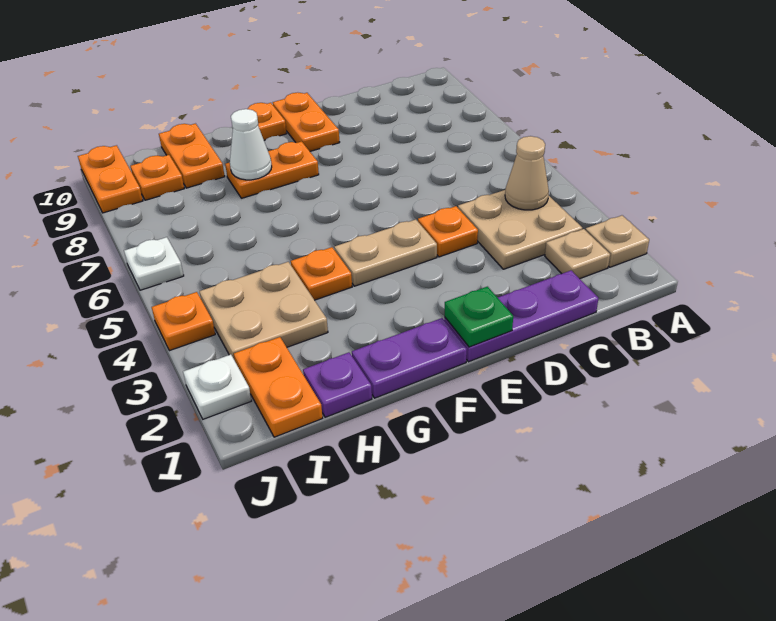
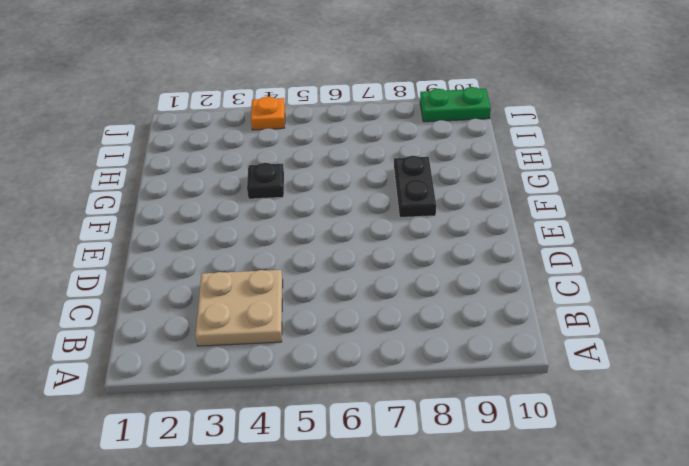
black 1x2 plate [394,156,436,218] -> orange 1x2 plate [225,141,319,198]
black 1x1 plate [247,163,284,199] -> orange 1x1 plate [291,247,352,300]
green 1x2 plate [420,87,491,122] -> orange 1x2 plate [78,145,143,213]
none -> tan 1x1 plate [586,215,649,267]
none -> tan 1x1 plate [545,229,610,279]
none -> purple 1x3 plate [444,270,599,362]

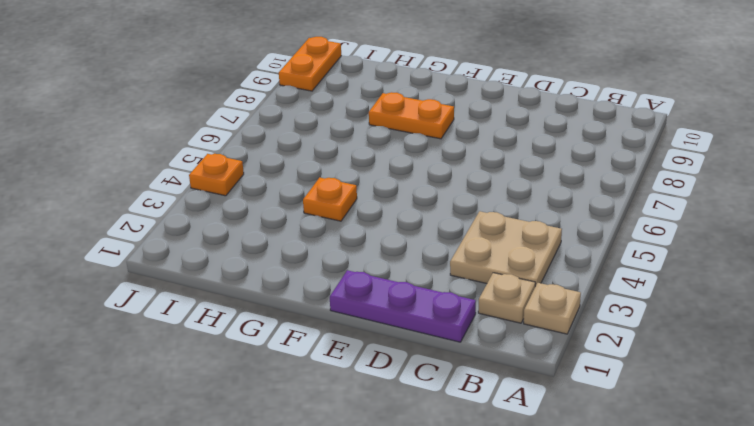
none -> orange 1x1 plate [418,206,478,257]
none -> tan 1x2 plate [334,219,437,286]
none -> orange 1x2 plate [273,93,340,151]

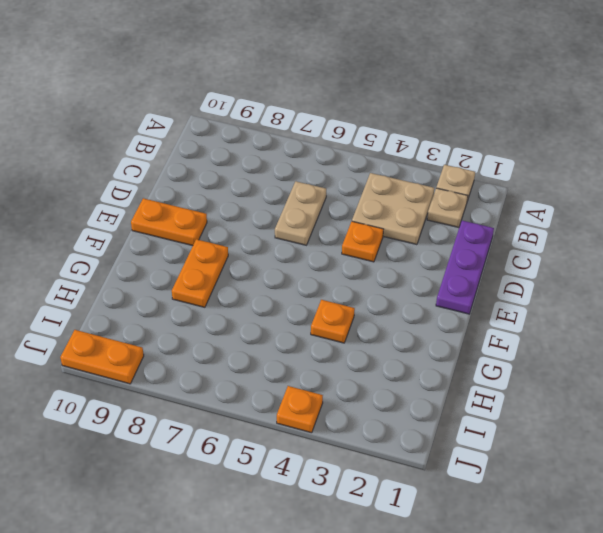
tan 1x2 plate [275,181,326,245] -> tan 1x2 plate moved to [334,219,437,286]
none -> purple 1x2 plate [352,318,467,398]
none -> orange 1x1 plate [248,103,287,140]
none -> purple 1x1 plate [303,352,372,417]

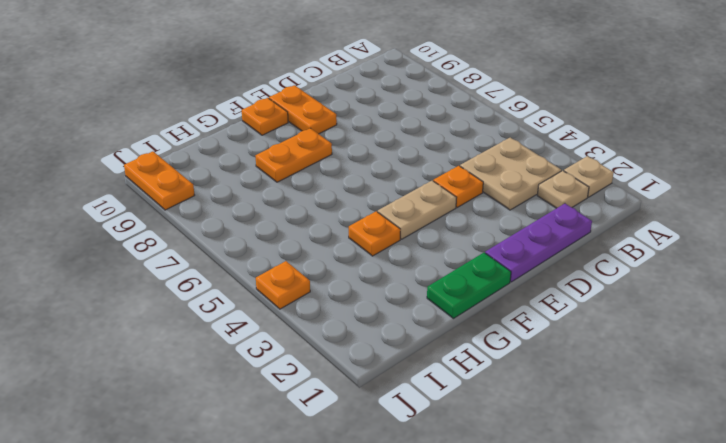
green 1x2 plate [427,253,511,318] -> purple 1x2 plate [352,318,467,398]
none -> purple 1x1 plate [303,352,372,417]
none -> tan 2x2 plate [199,262,328,360]
none -> orange 1x2 plate [159,124,225,188]

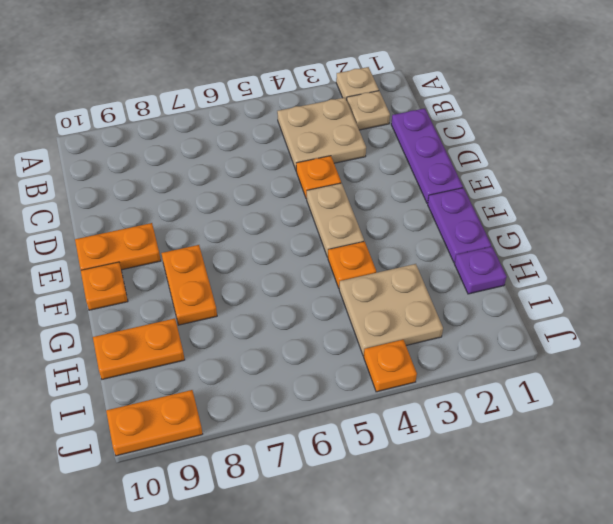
none -> orange 1x2 plate [234,337,323,437]
none -> orange 1x1 plate [131,155,184,200]
none -> white 1x1 plate [183,354,251,419]

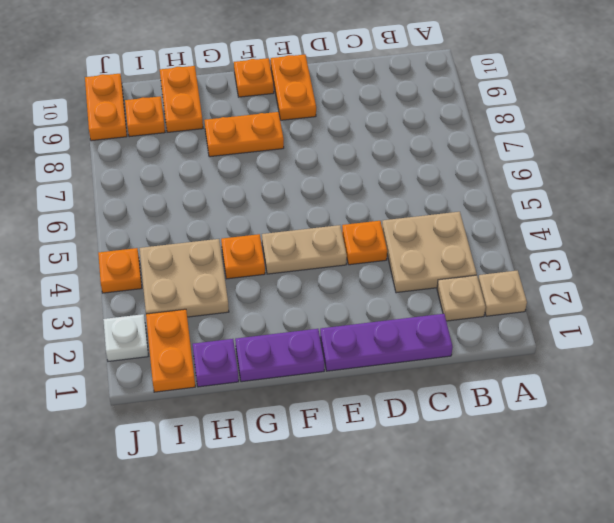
none -> white 1x1 plate [124,237,184,290]
none -> tan 1x1 cone [505,136,549,210]
none -> green 1x1 plate [445,287,513,347]

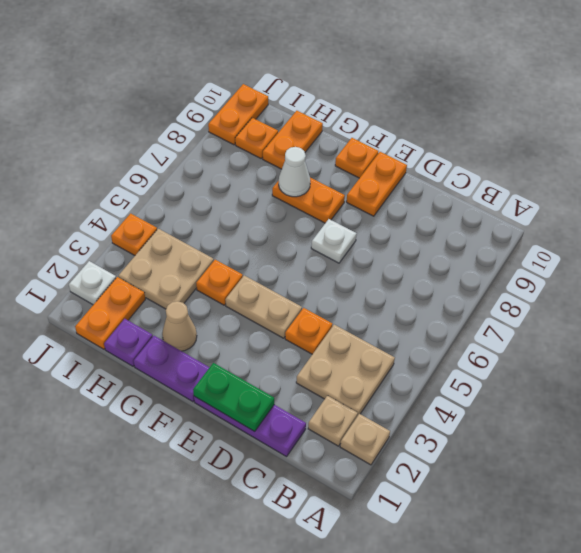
green 1x2 plate [193,363,274,431] -> green 1x1 plate [445,287,513,347]
white 1x1 plate [311,219,357,263] -> white 1x1 plate moved to [124,237,184,290]
tan 1x1 cone [162,301,197,351] -> tan 1x1 cone moved to [505,136,549,210]

